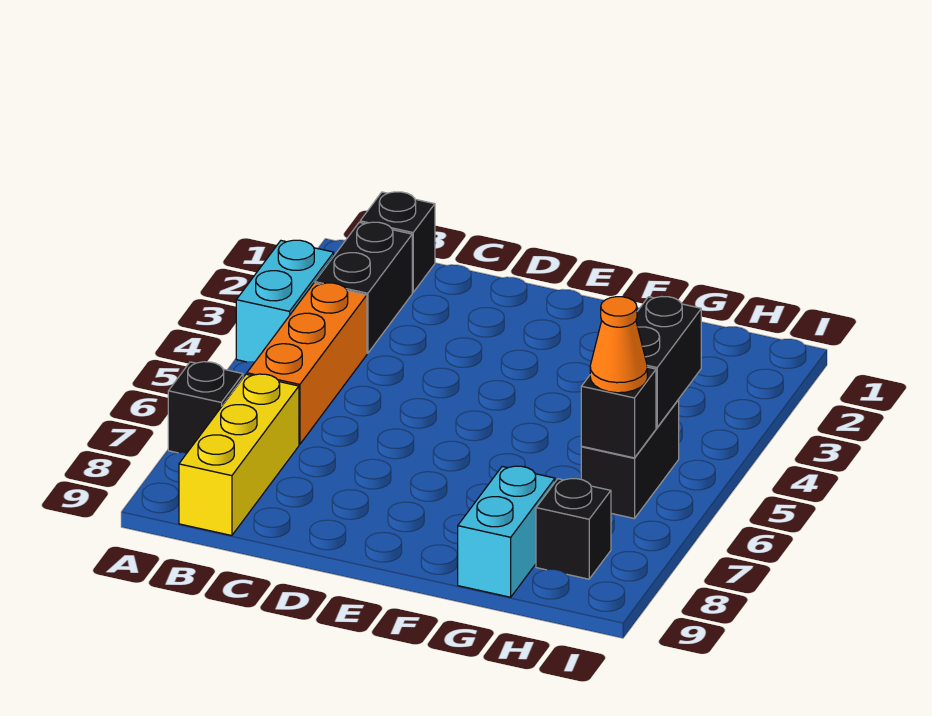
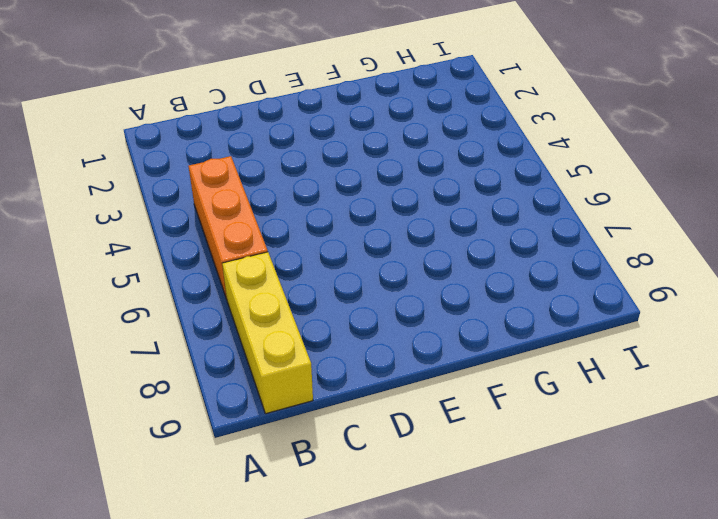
none -> cyan 1x2 brick [236,240,334,362]
none -> black 1x1 brick [168,362,243,453]
none -> black 1x1 brick [360,192,435,292]

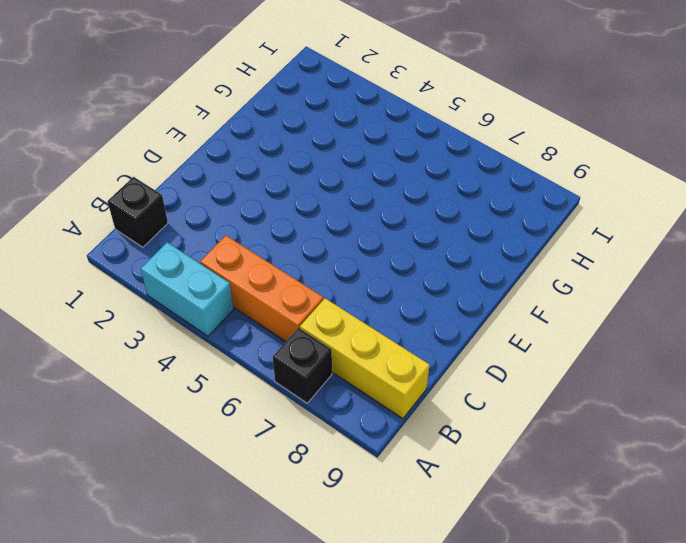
none -> black 1x2 brick [315,222,412,353]
none -> cyan 1x2 brick [458,466,555,597]
none -> black 1x2 brick [581,400,679,519]

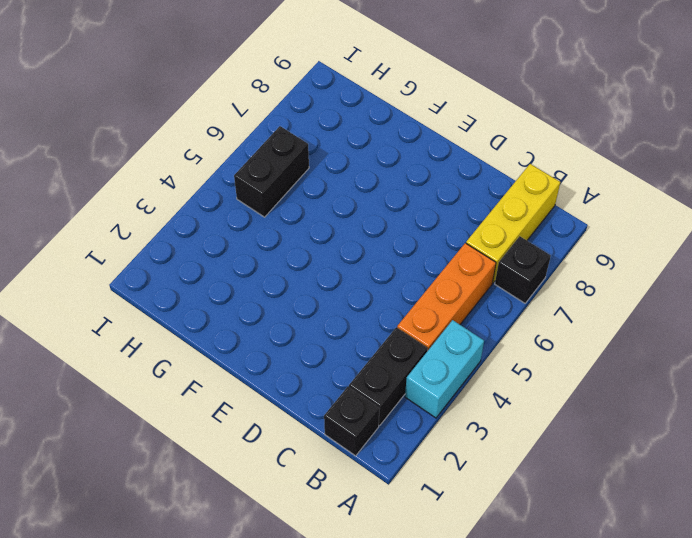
none -> cyan 1x2 brick [458,466,555,597]
none -> black 1x1 brick [536,479,611,579]
none -> black 1x2 brick [636,297,701,427]

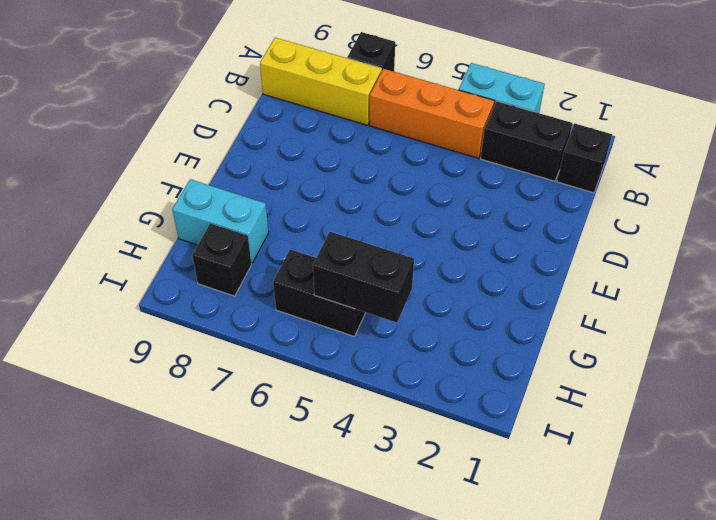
none -> black 1x1 brick [581,367,656,458]
none -> orange 1x1 cone [590,297,647,393]

